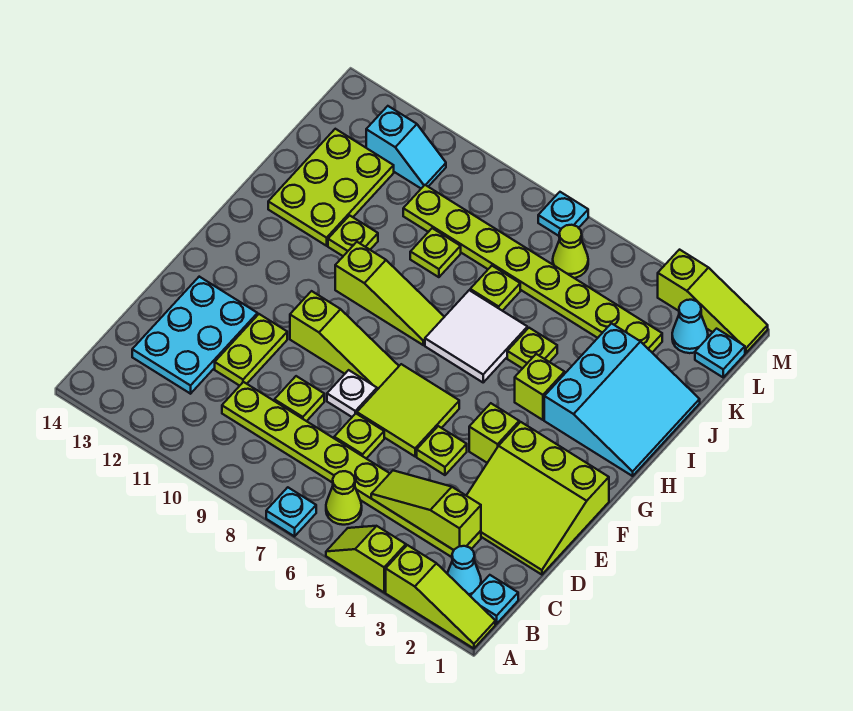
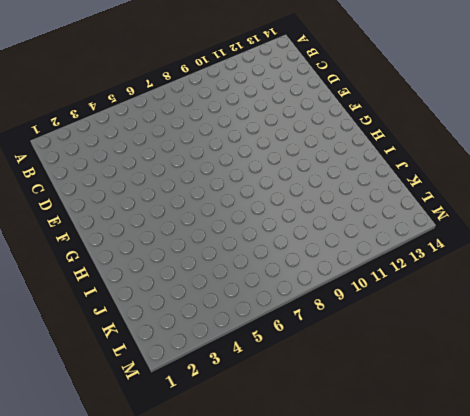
none -> lime 1x3 slope [386,545,495,649]
none -> lime 1x2 slope [326,526,406,592]
none -> cyan 1x1 plate [266,487,316,536]
none -> cyan 1x1 plate [471,575,518,624]

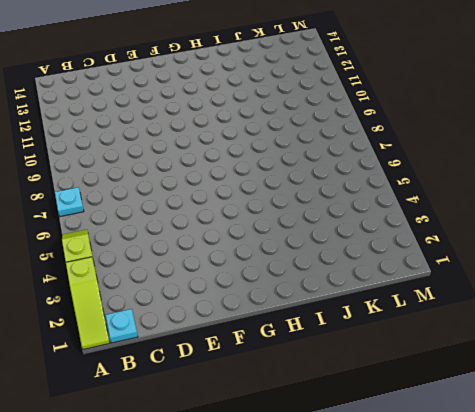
none -> cyan 1x1 cone [447,546,481,596]
none -> lime 1x1 cone [326,471,362,525]
none -> lime 1x8 plate [222,382,481,557]
none -> cyan 2x3 plate [132,277,258,394]

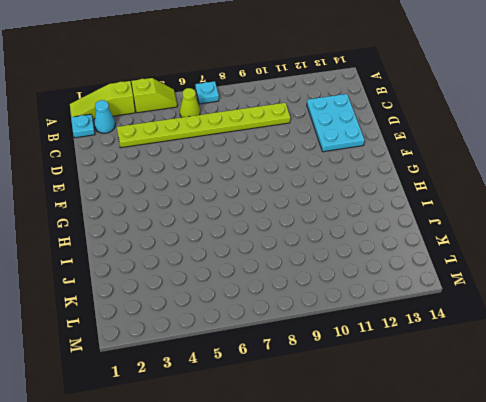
none -> lime 3x3 slope [466,422,609,575]
none -> lime 1x1 plate [334,414,384,459]
none -> lime 1x1 plate [274,376,324,421]
none -> lime 1x2 plate [215,314,287,386]

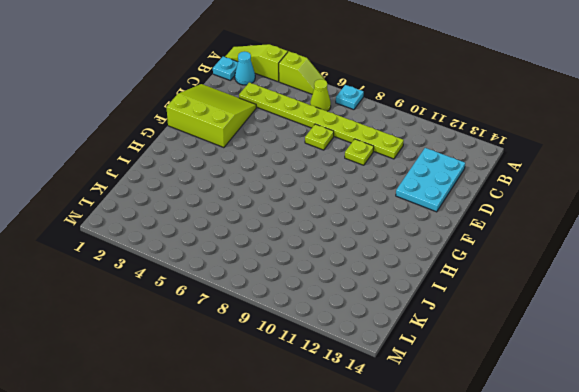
none -> lime 1x2 plate [215,314,287,386]
none -> lime 1x1 plate [417,426,467,475]
none -> lime 2x2 tile [357,364,459,456]
none -> white 1x1 plate [327,370,377,417]

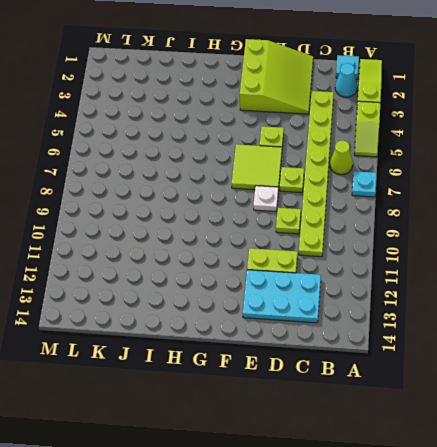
none -> lime 1x1 brick [469,403,519,463]
none -> lime 1x3 slope [290,291,399,390]
none -> cyan 3x3 slope [544,323,700,476]
none -> lime 1x1 brick [515,354,565,420]

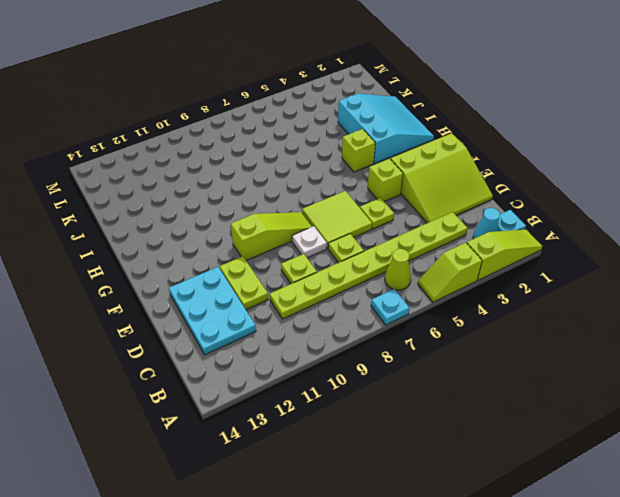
none -> white 2x2 tile [425,290,527,382]
none -> lime 1x3 slope [335,242,444,345]
none -> lime 1x1 plate [507,328,557,369]
none -> lime 1x1 plate [328,215,378,256]

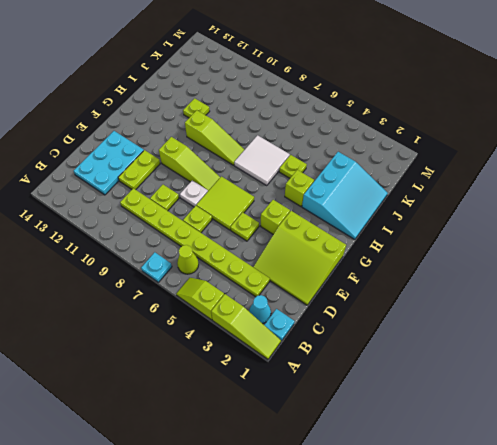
none -> lime 2x3 plate [268,129,394,246]
none -> lime 1x1 plate [470,266,520,311]
none -> lime 1x1 plate [410,228,461,277]
none -> lime 1x8 plate [403,185,662,352]

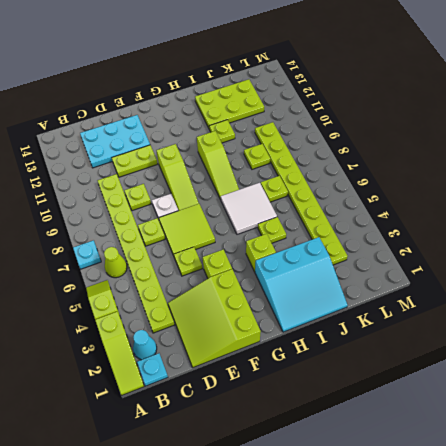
none -> cyan 1x1 plate [695,329,745,377]
none -> cyan 1x1 cone [672,300,708,353]
none -> lime 1x1 cone [553,225,588,278]
none -> cyan 1x2 slope [366,106,446,188]

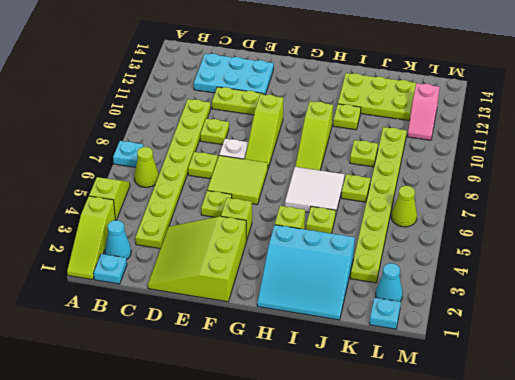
pink 1x2 slope [407,83,440,140] -> cyan 1x2 slope [366,106,446,188]
none -> lime 1x3 slope [658,250,768,353]
none -> cyan 1x1 plate [538,192,588,236]
none -> lime 1x3 slope [371,471,481,550]

